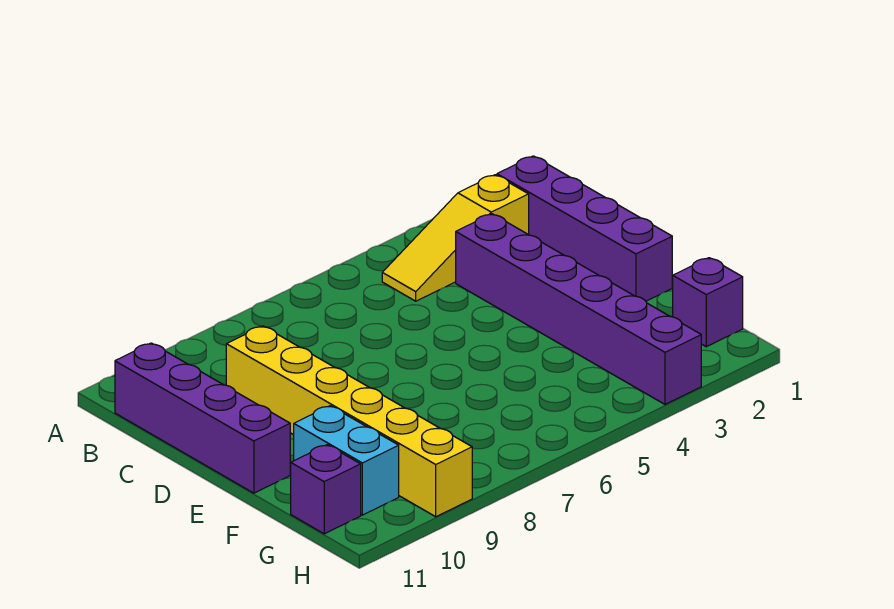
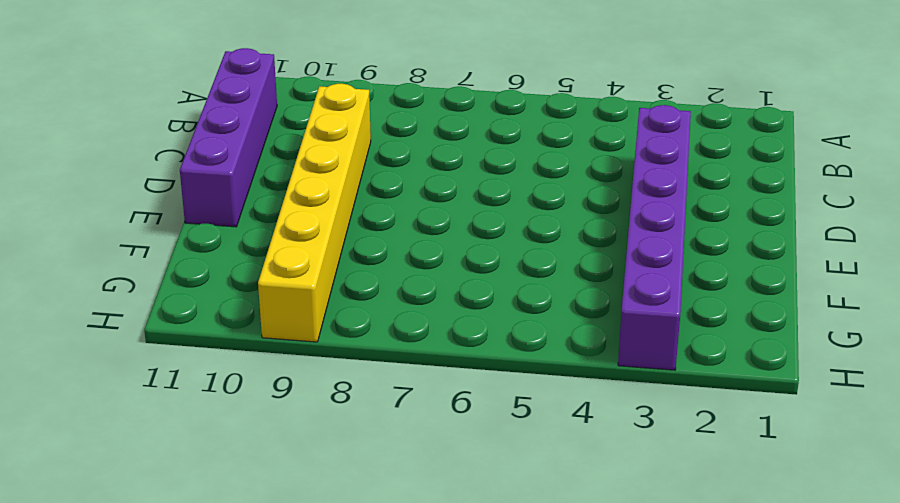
none -> purple 1x4 brick [497,156,672,301]
none -> yellow 1x3 slope [382,175,529,301]

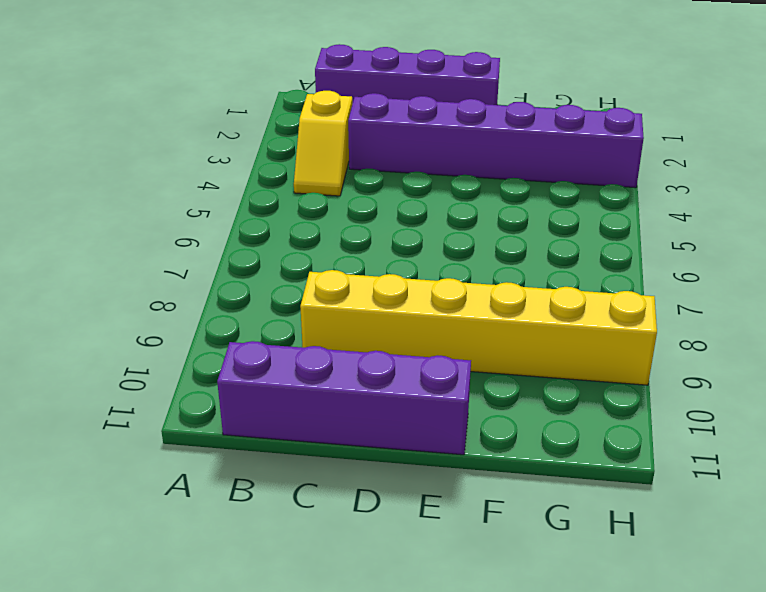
yellow 1x2 slope [294,91,352,196] -> yellow 1x3 slope [382,175,529,301]
none -> cyan 1x2 brick [294,406,399,515]
none -> purple 1x1 brick [672,258,743,347]

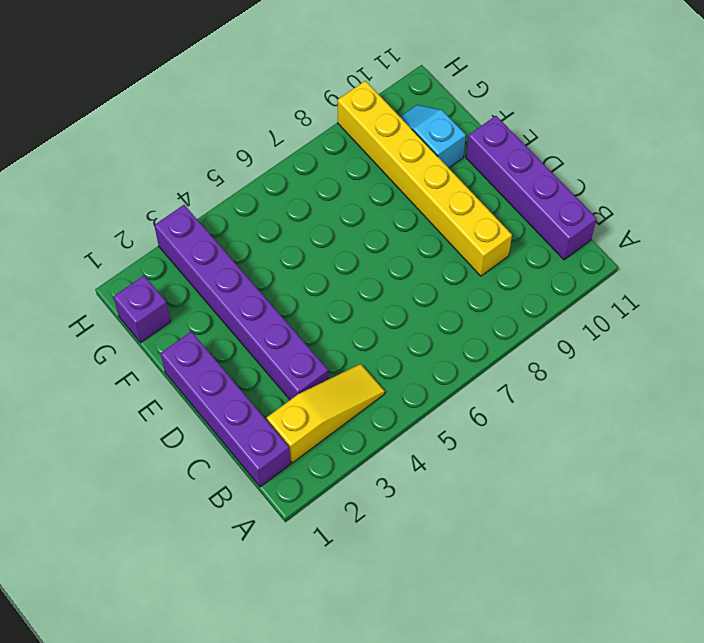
cyan 1x2 slope [400,105,466,168] -> cyan 1x2 brick [294,406,399,515]
none -> purple 1x1 brick [291,445,361,534]

